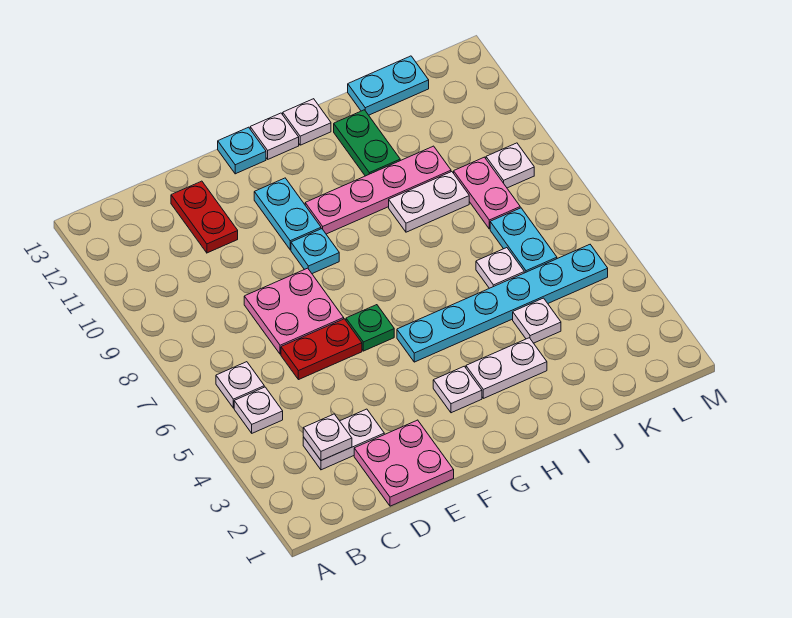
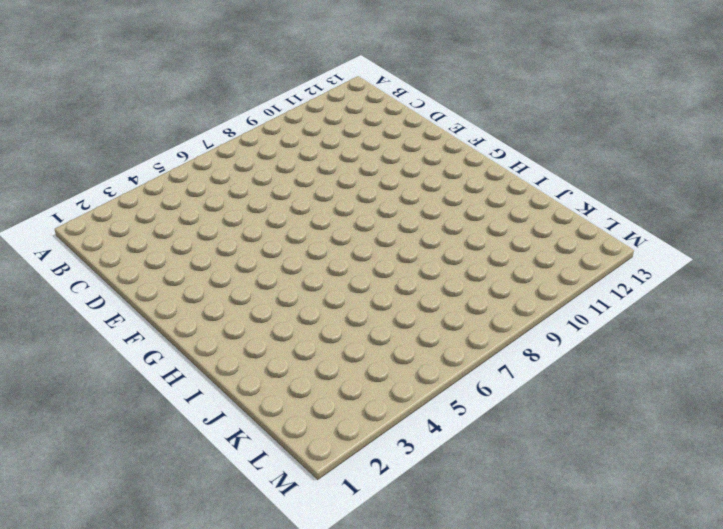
none -> white 1x1 plate [234,387,283,433]
none -> white 1x1 plate [216,362,264,408]
none -> white 1x2 plate [303,409,384,470]

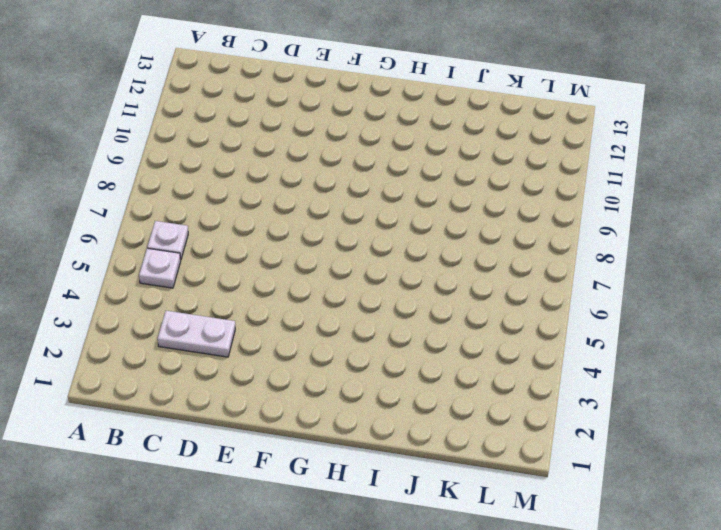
none -> pink 2x2 plate [354,420,454,506]
none -> red 1x2 plate [281,319,362,380]
none -> pink 2x2 plate [244,268,344,354]

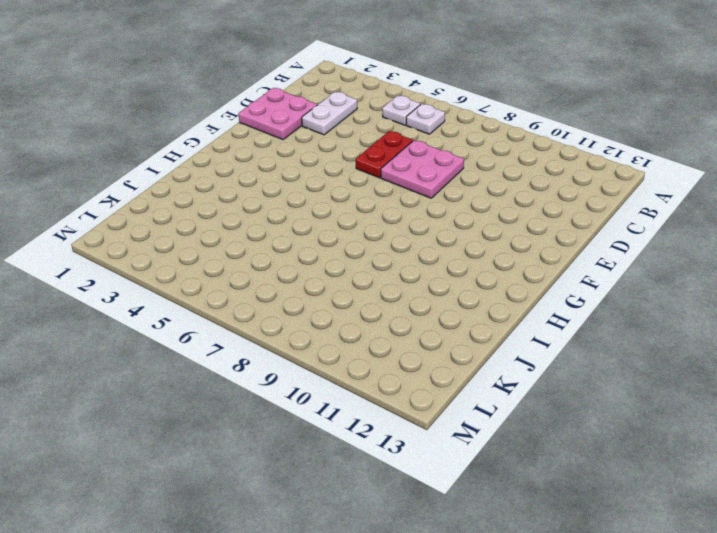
none -> red 1x2 plate [171,181,238,253]
none -> green 1x1 plate [346,305,394,351]
none -> cyan 1x1 plate [291,229,339,274]

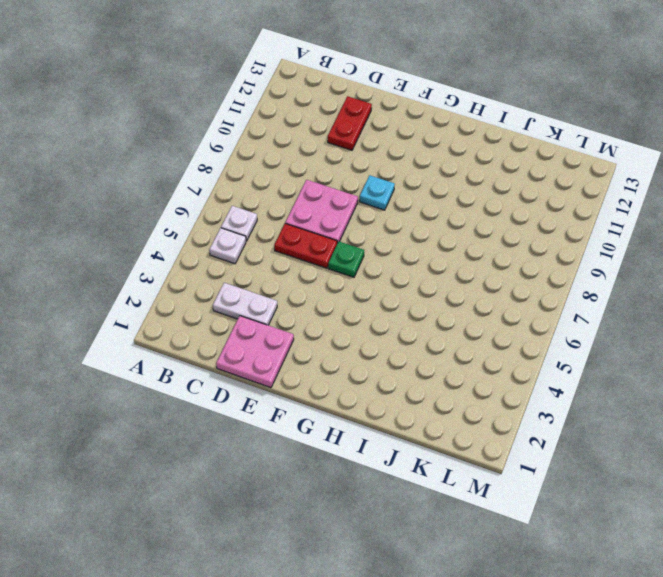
none -> cyan 1x2 plate [254,178,321,250]
none -> cyan 1x1 plate [218,127,266,174]
none -> white 1x1 plate [433,366,482,413]

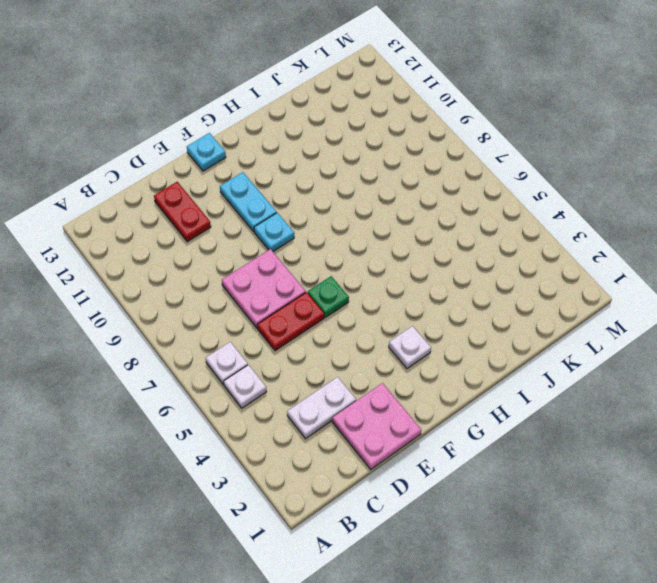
none -> cyan 1x6 plate [397,245,608,362]
none -> pink 1x4 plate [305,146,451,234]
none -> white 1x1 plate [250,113,299,159]

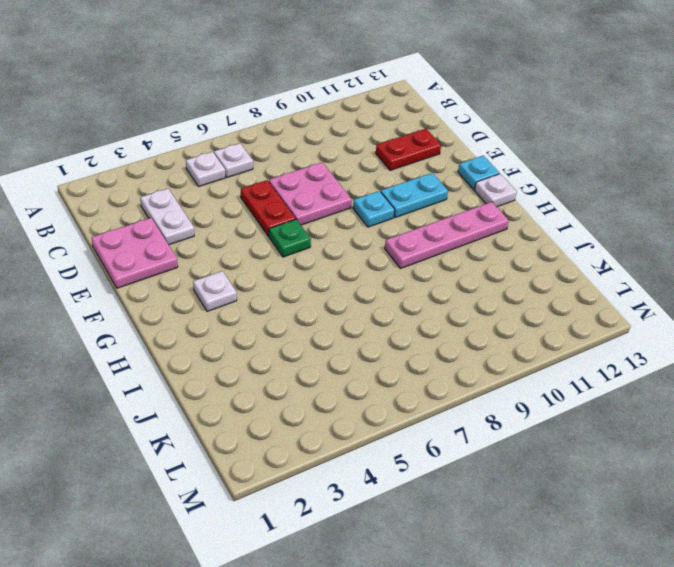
pink 1x4 plate [385,202,509,268] -> pink 1x4 plate turned to [305,146,451,234]
none -> cyan 1x6 plate [397,245,608,362]
none -> white 1x2 plate [466,338,547,398]
none -> white 1x1 plate [283,99,331,145]

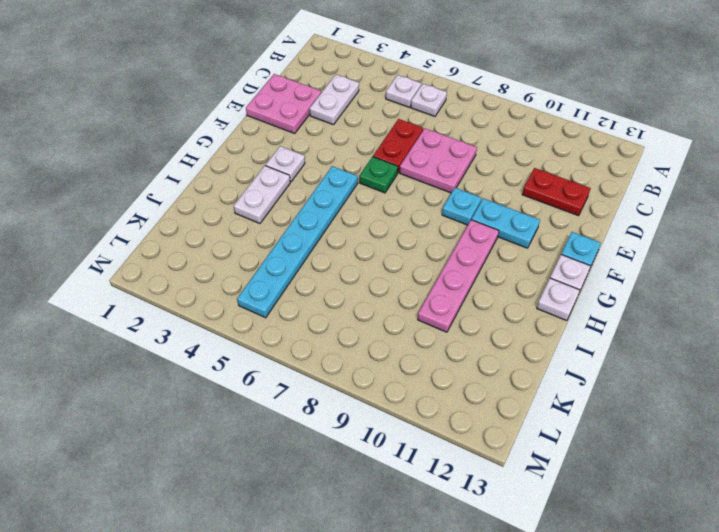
none -> white 1x2 plate [389,172,469,232]
none -> green 1x2 plate [334,110,400,176]
none -> white 1x1 plate [513,298,561,343]

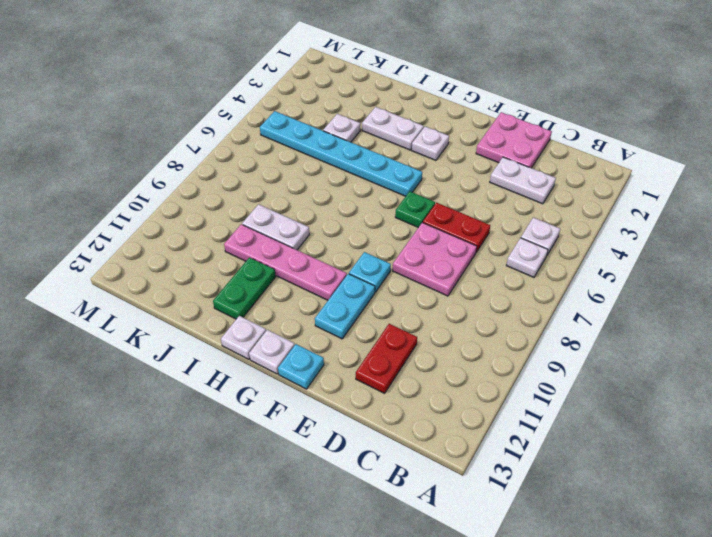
none -> white 1x1 plate [476,248,524,288]
none -> cyan 1x2 plate [348,56,429,115]
none -> cyan 1x2 plate [490,208,557,273]

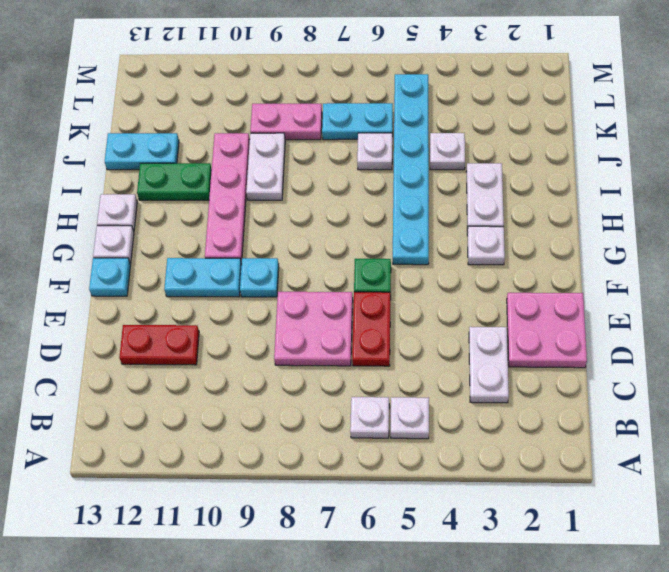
cyan 1x2 plate [105,133,179,170] -> cyan 1x2 plate turned to [348,56,429,115]
none -> white 1x1 plate [486,143,534,188]
none -> white 1x1 plate [303,414,352,461]

